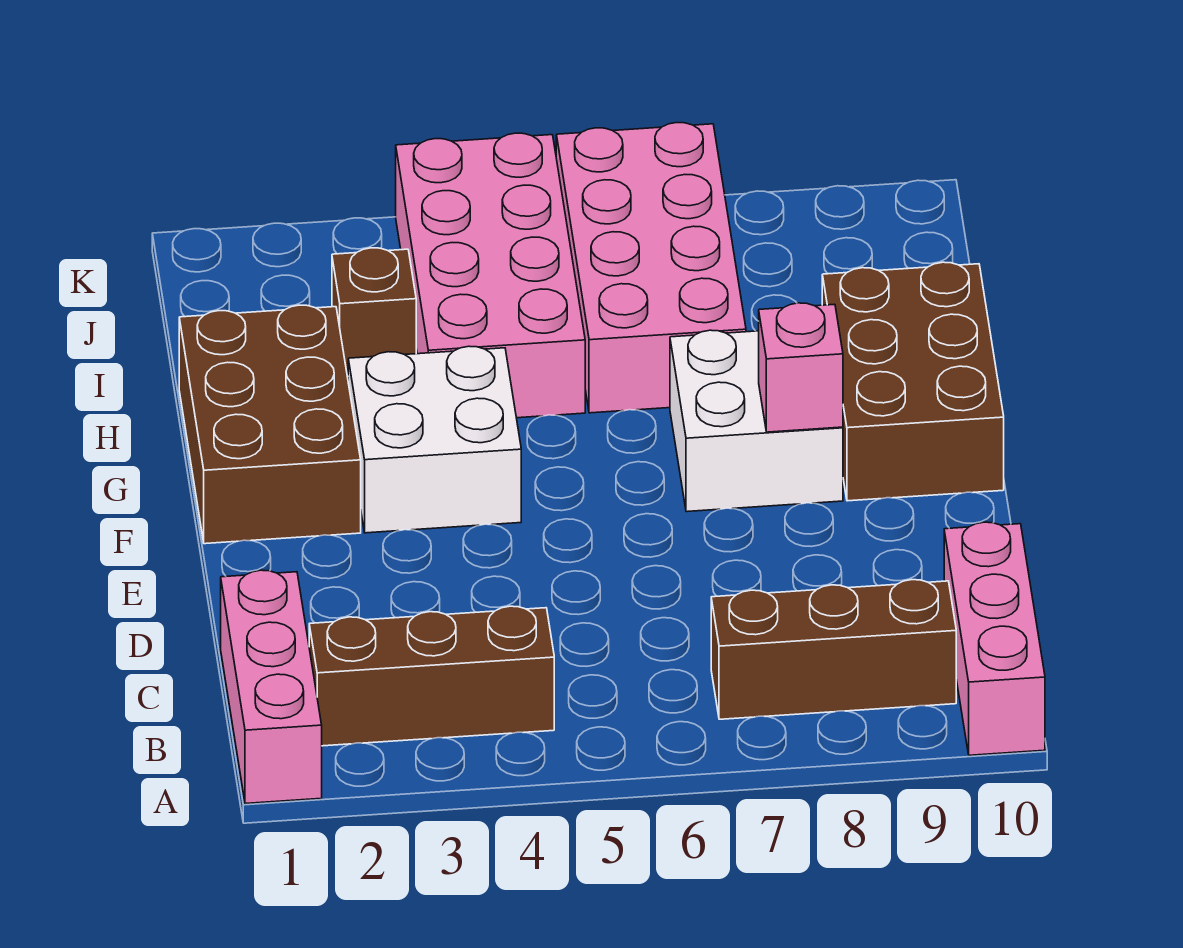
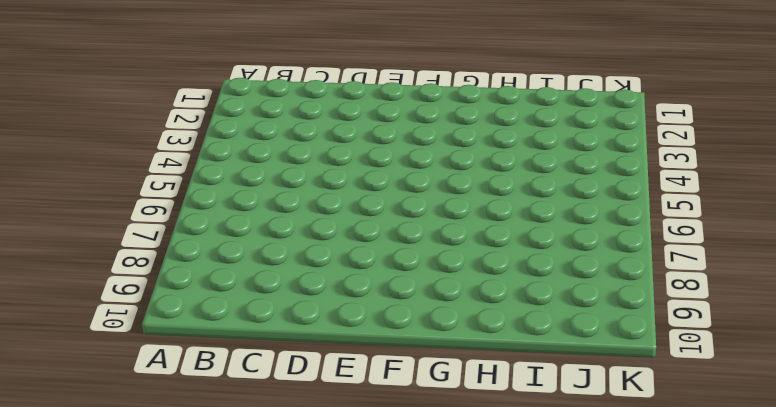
none -> pink 1x3 brick [221,570,322,804]
none -> pink 1x3 brick [944,522,1045,755]
none -> brown 1x3 brick [309,606,554,746]

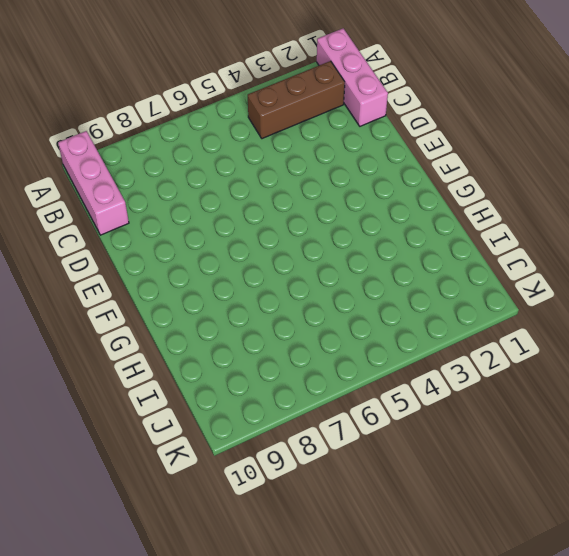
none -> brown 1x3 brick [711,580,956,719]
none -> brown 2x3 brick [179,305,361,544]
none -> white 2x2 brick [348,346,521,533]

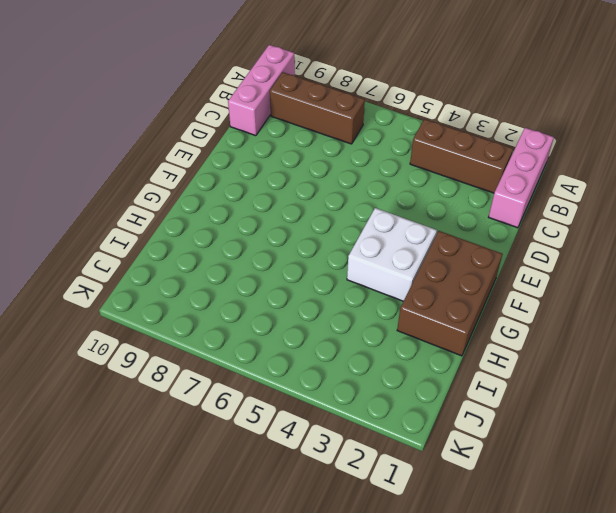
none -> white 2x2 brick [670,330,843,512]
none -> brown 2x3 brick [822,262,1004,501]
none -> pink 2x4 brick [396,133,585,418]

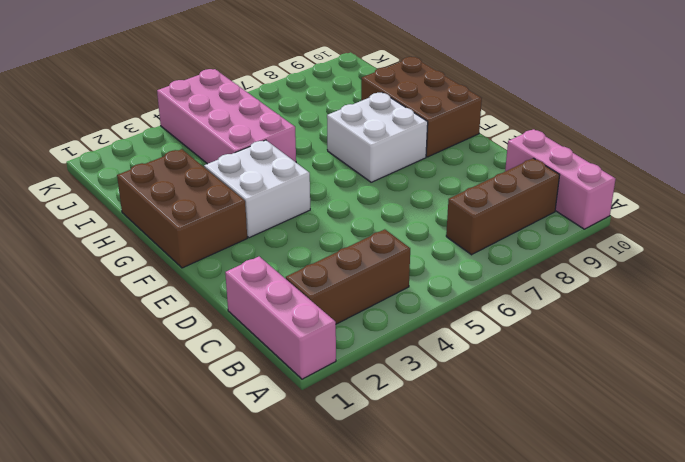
none -> pink 2x4 brick [556,123,746,413]
none -> brown 1x1 brick [332,248,416,376]
none -> pink 1x1 brick [759,303,843,432]

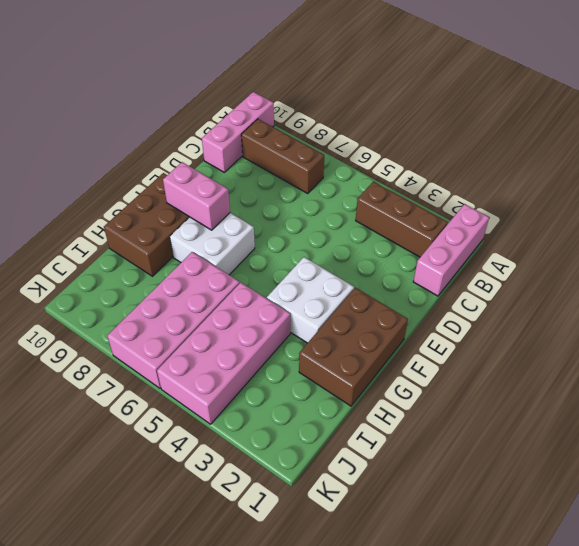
pink 1x2 brick [163,162,230,230] -> pink 1x1 brick [759,303,843,432]
none -> brown 1x1 brick [332,248,416,376]

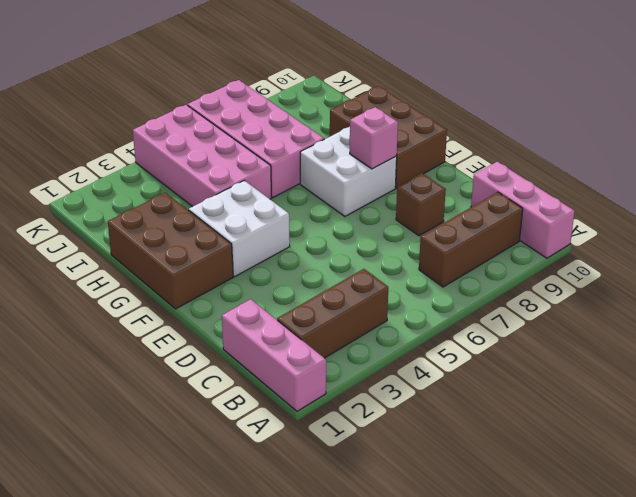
brown 1x1 brick [396,173,446,236] -> brown 1x1 brick moved to [332,248,416,376]

